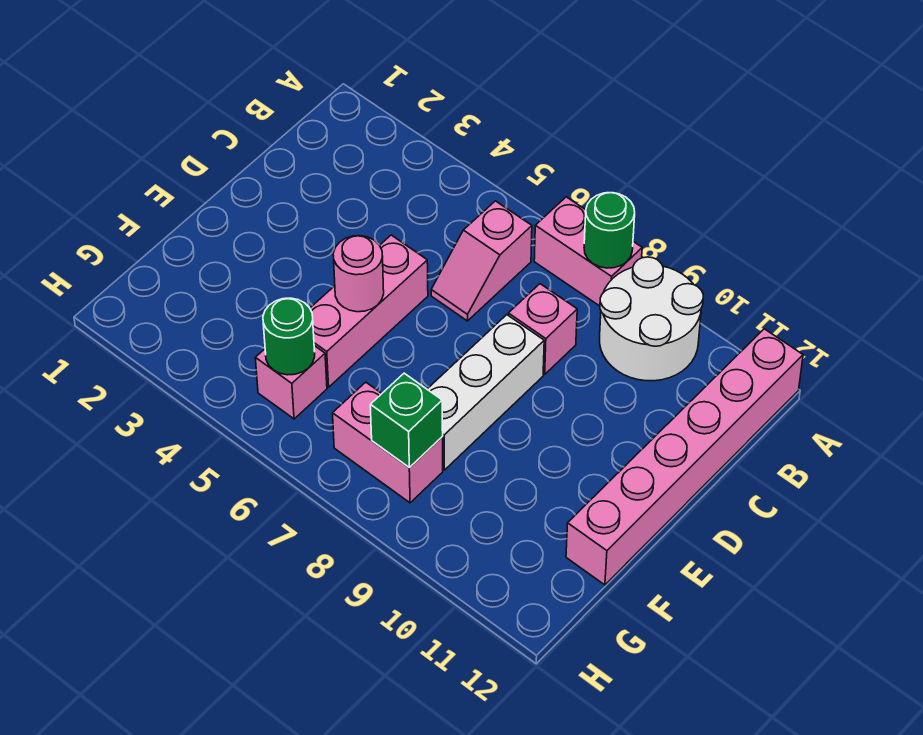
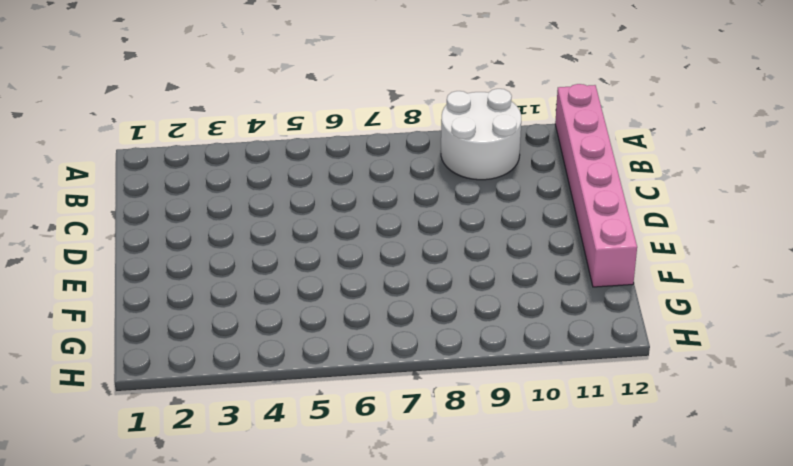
none -> pink 1x2 brick [534,197,642,306]
none -> pink 1x2 slope [431,201,532,321]
none -> pink 1x1 brick [508,284,577,374]

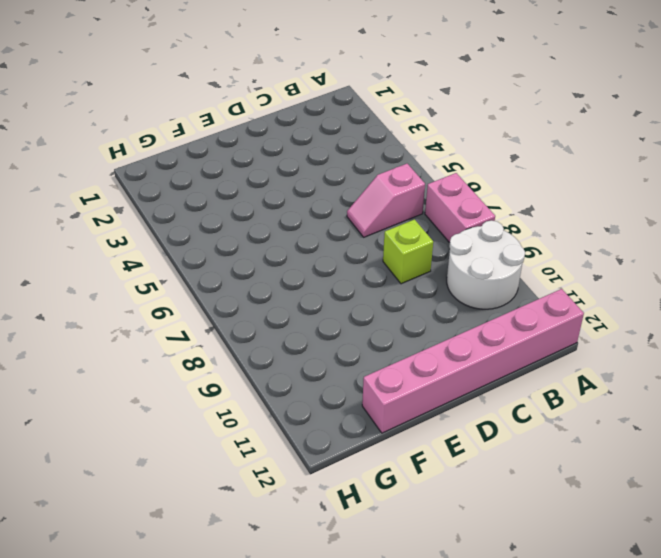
lime 1x1 brick [383,219,433,284] -> pink 1x1 brick [508,284,577,374]
none -> pink 1x3 brick [310,235,428,387]
none -> white 1x3 brick [427,315,544,470]
none -> pink 1x1 brick [255,346,327,419]

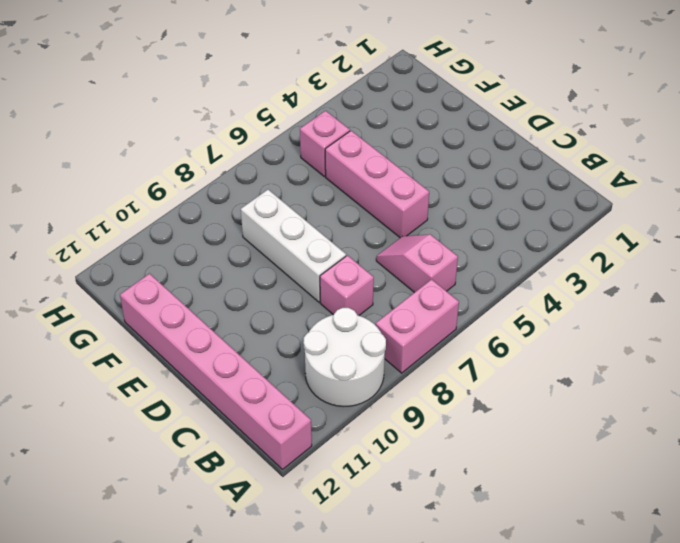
none -> pink 1x2 brick [333,382,443,503]
none -> green 1x1 round brick [584,193,635,268]
none -> pink 1x1 round brick [333,236,384,312]

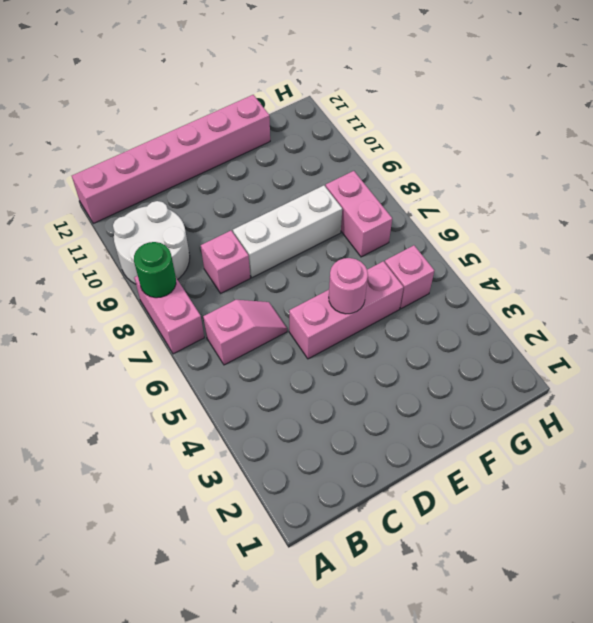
none -> green 1x1 round brick [263,298,315,375]
none -> green 1x1 brick [370,373,443,468]

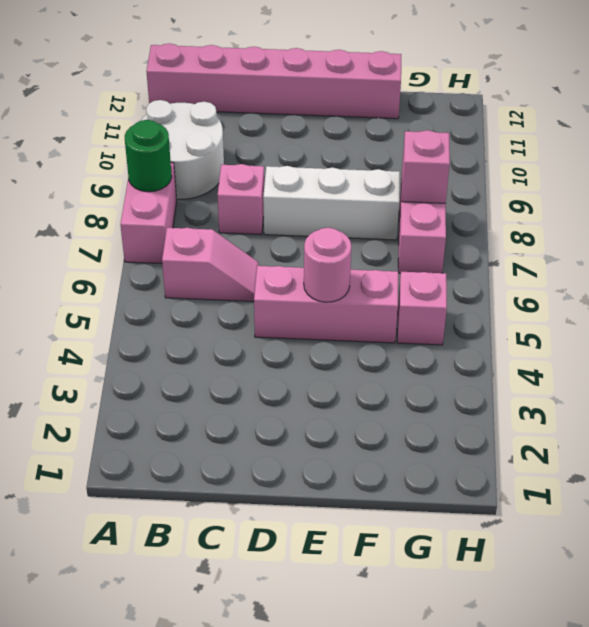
pink 1x1 brick [402,130,450,203] -> green 1x1 brick [370,373,443,468]
none -> green 1x1 round brick [263,298,315,375]

